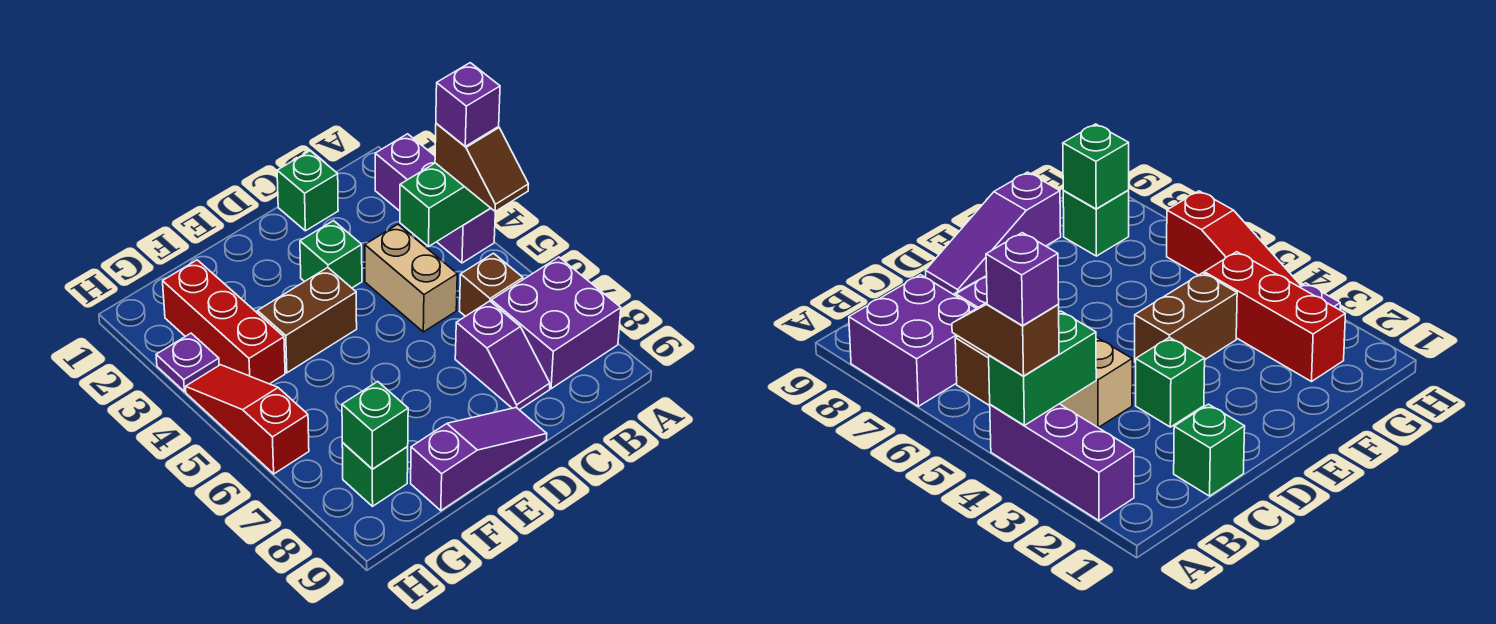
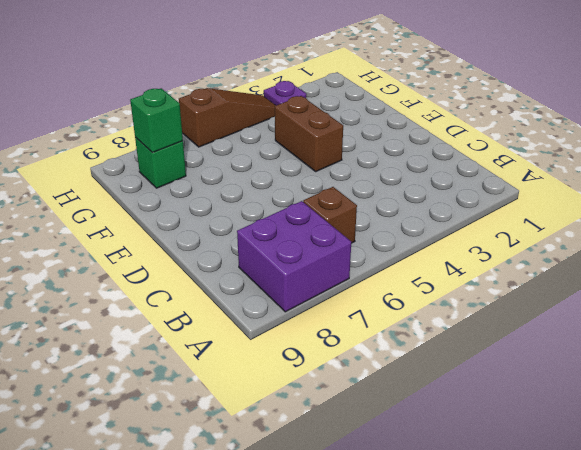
brown 1x3 slope [179,88,276,147] -> red 1x3 slope [186,365,309,474]
none -> purple 1x3 brick [375,134,495,263]
none -> green 1x1 brick [277,151,338,231]
none -> tan 1x2 brick [365,224,457,332]

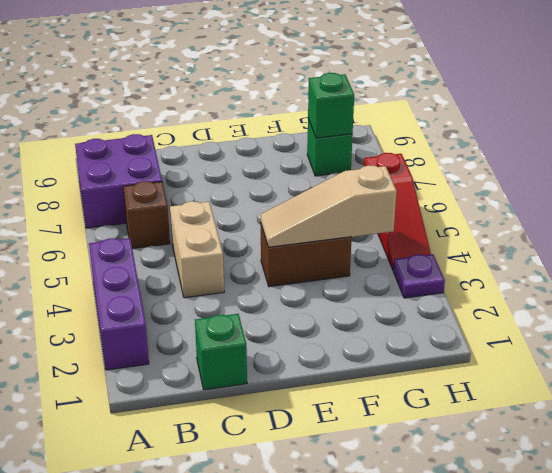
tan 1x3 slope [261,165,397,247] -> none
none -> purple 1x2 slope [455,301,550,410]
none -> green 1x1 brick [300,221,362,288]
none -> purple 1x3 slope [411,407,547,511]

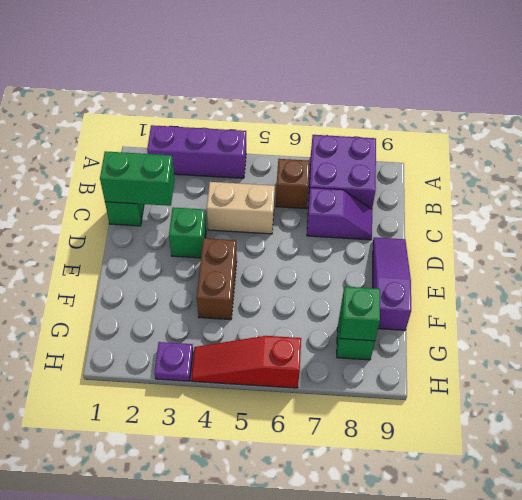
green 1x2 brick [100,151,175,206] -> green 1x2 brick turned to [400,163,490,247]
none -> red 1x3 brick [163,260,285,384]
none -> brown 1x2 slope [435,123,529,211]
none -> purple 1x1 brick [436,63,500,146]

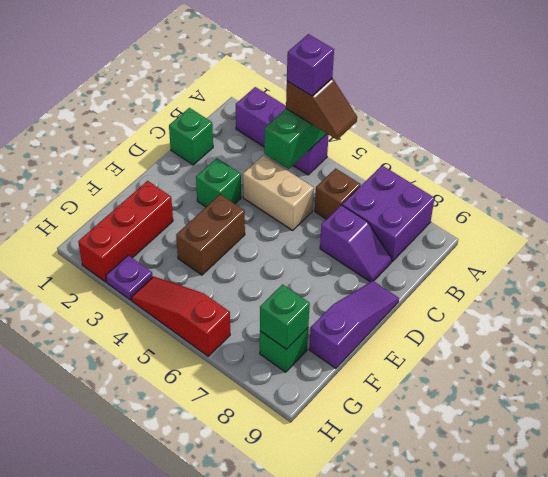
red 1x3 brick [78,181,173,282] -> red 1x3 brick turned to [163,260,285,384]

